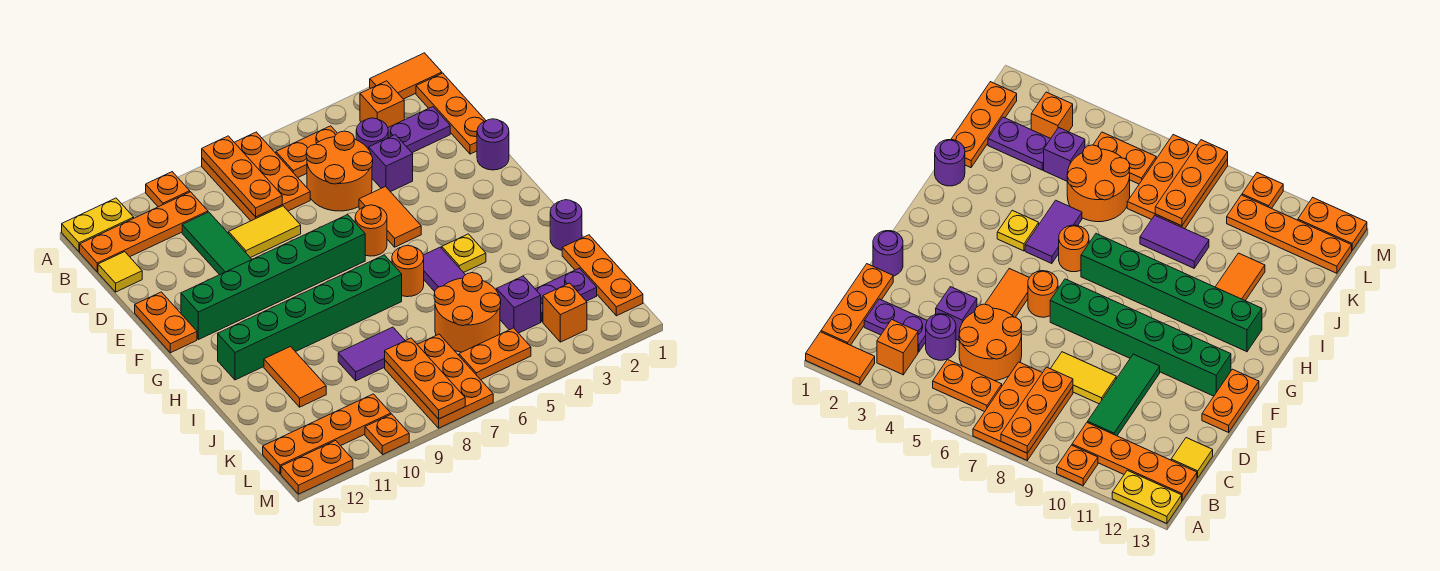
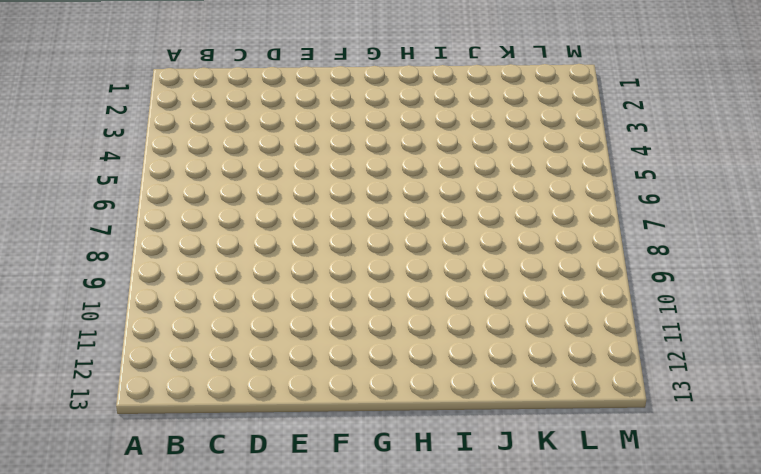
none -> orange 1x2 tile [370,53,442,99]
none -> orange 2x3 plate [202,132,310,221]
none -> orange 1x1 plate [146,172,190,207]
none -> yellow 1x2 plate [62,198,134,252]

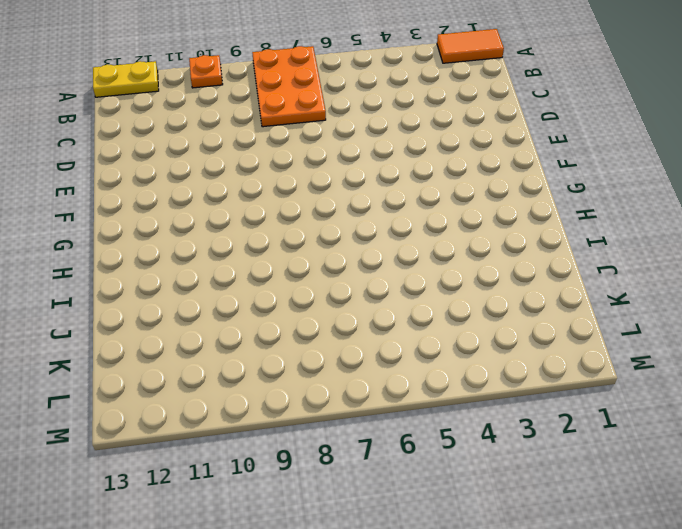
none -> orange 1x3 plate [416,73,486,154]
none -> orange 1x1 brick [360,81,404,127]
none -> orange 1x2 plate [276,126,337,177]
none -> orange 1x4 plate [80,192,208,272]

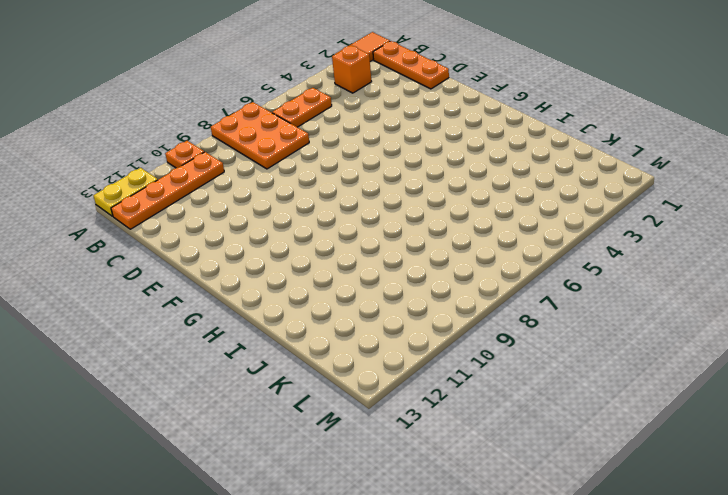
none -> purple 1x2 plate [388,107,450,153]
none -> purple 1x1 round brick [356,118,388,149]
none -> orange 2x2 round brick [306,131,373,211]
none -> green 1x3 tile [182,212,252,275]

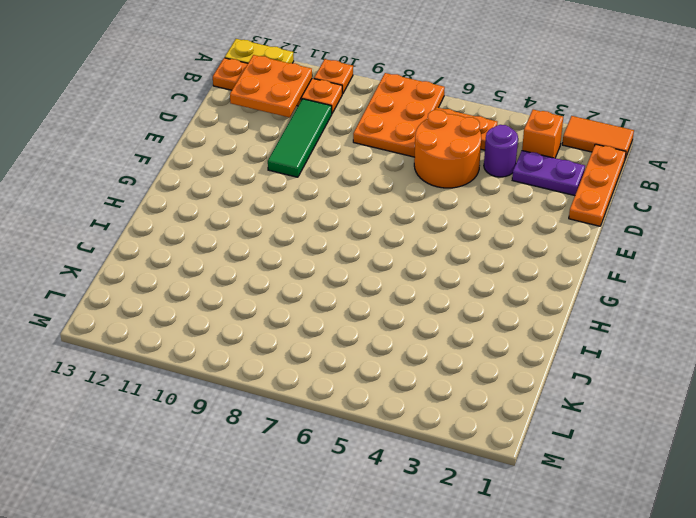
orange 2x2 plate [230,55,312,118] -> none
none -> yellow 1x1 tile [98,252,142,292]
none -> purple 1x1 brick [369,135,413,192]
none -> yellow 1x2 tile [228,206,301,258]
none -> purple 1x1 round brick [477,119,509,170]

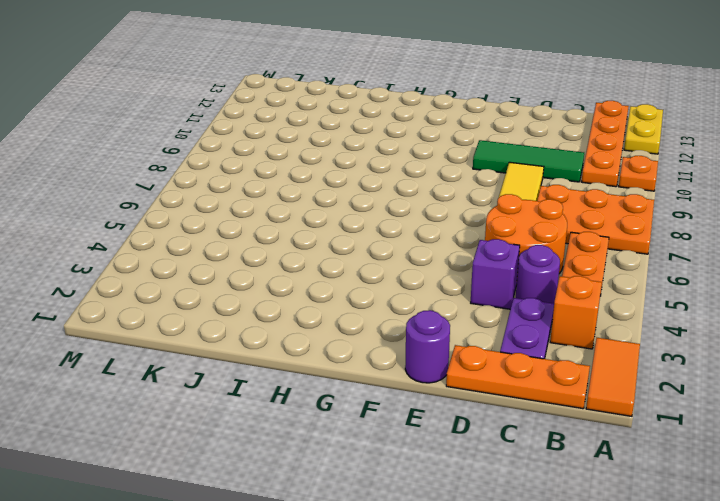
none -> yellow 1x1 tile [98,252,142,292]
none -> orange 1x2 tile [359,187,421,247]
none -> orange 1x2 plate [135,292,197,353]
none -> orange 1x1 round brick [355,205,387,256]

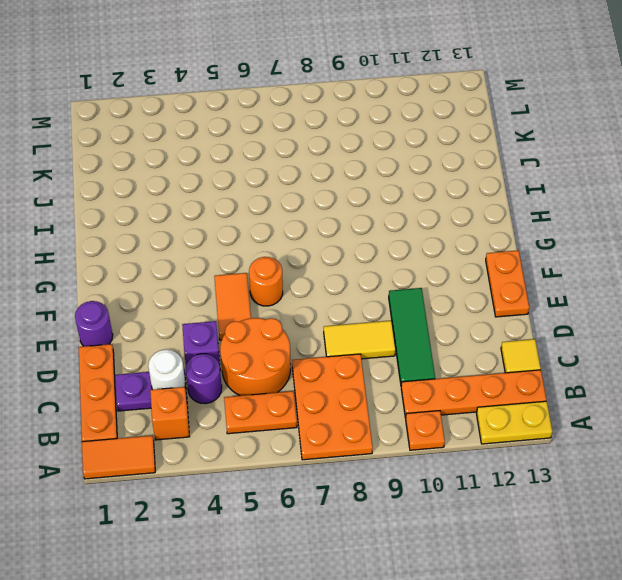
white 1x1 round brick [148,350,185,390] -> none
none -> green 1x6 brick [181,215,365,340]
none -> yellow 1x1 plate [442,234,486,272]
none -> purple 1x2 tile [423,247,465,292]
none -> orange 1x1 round brick [392,245,424,297]

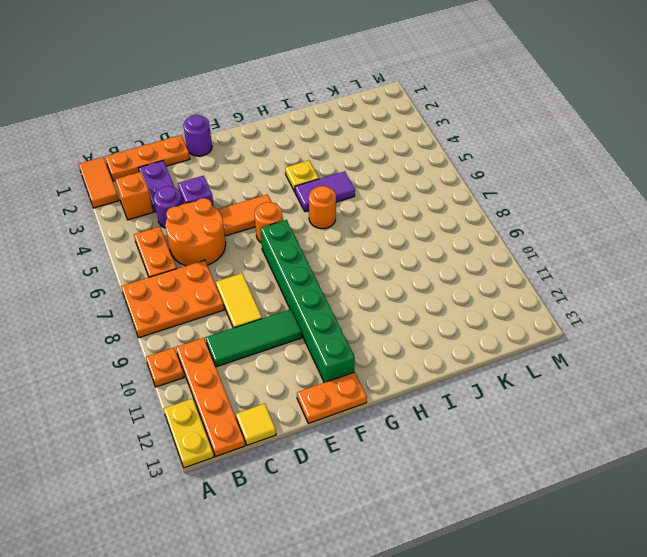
none -> green 1x6 brick [218,255,402,380]
none -> purple 1x1 round brick [550,200,582,250]
none -> orange 1x2 tile [264,347,326,407]
none -> orange 1x3 plate [562,235,643,316]

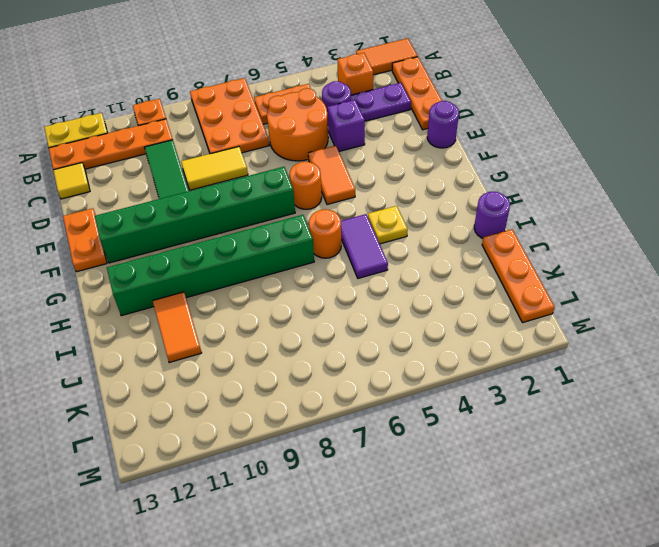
none -> orange 2x2 round brick [434,273,501,352]
none -> purple 1x2 tile [338,327,405,381]
none -> purple 1x2 plate [536,268,597,322]
none -> purple 1x1 brick [497,276,541,333]

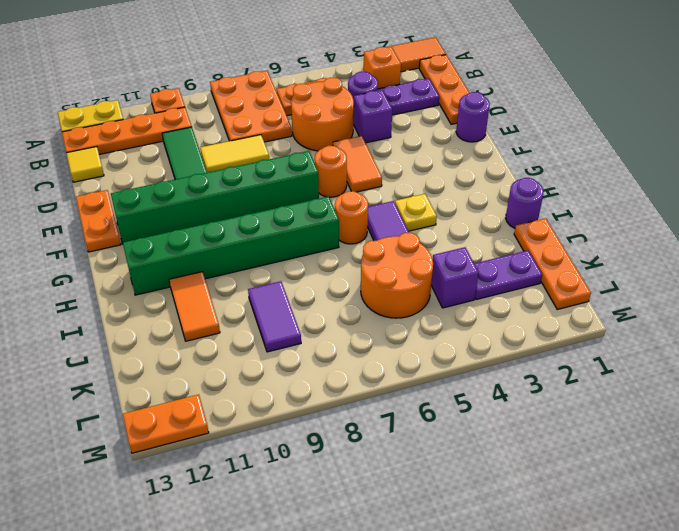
purple 1x2 tile [248,281,301,352] -> purple 1x2 tile turned to [338,327,405,381]
none -> orange 2x3 plate [385,334,493,428]
none -> orange 1x1 brick [543,283,587,342]
none -> orange 1x2 plate [459,328,531,380]
none -> orange 1x4 plate [263,394,391,474]

